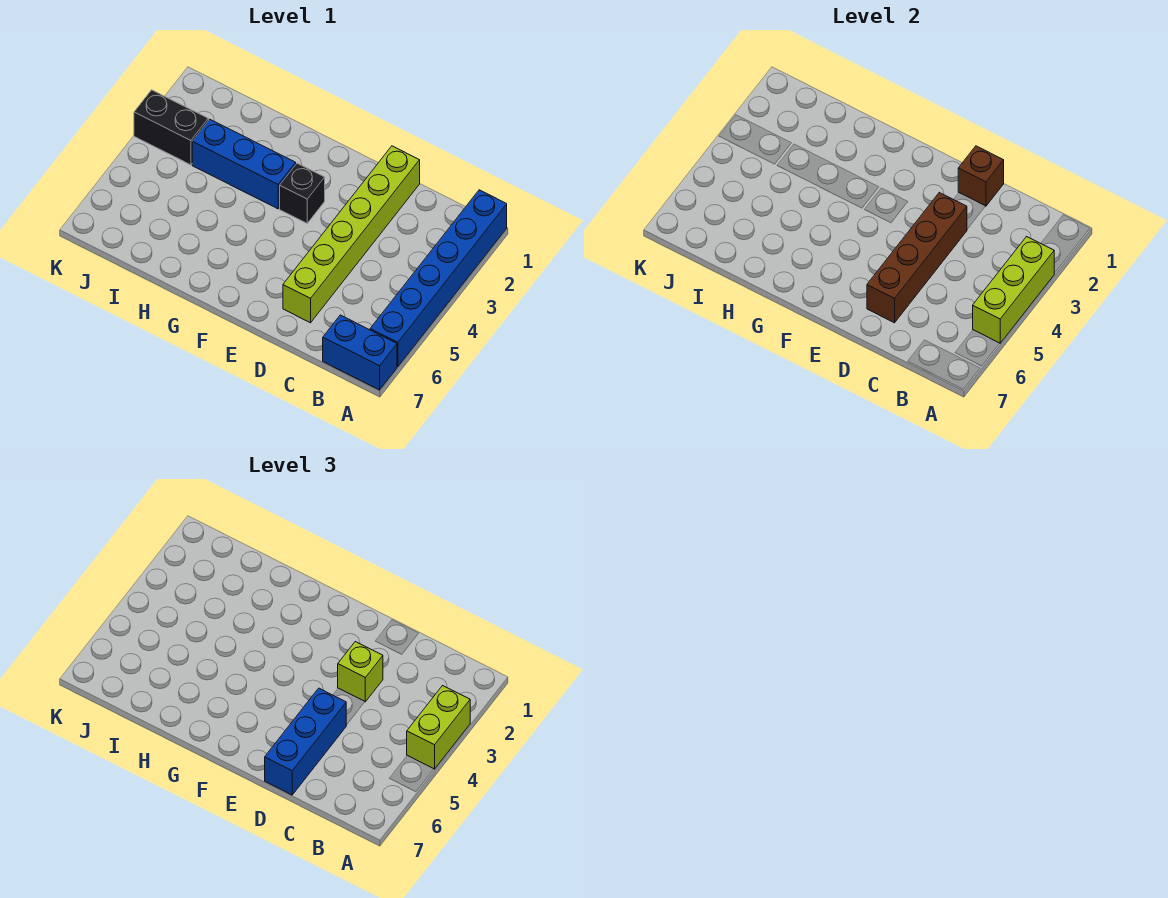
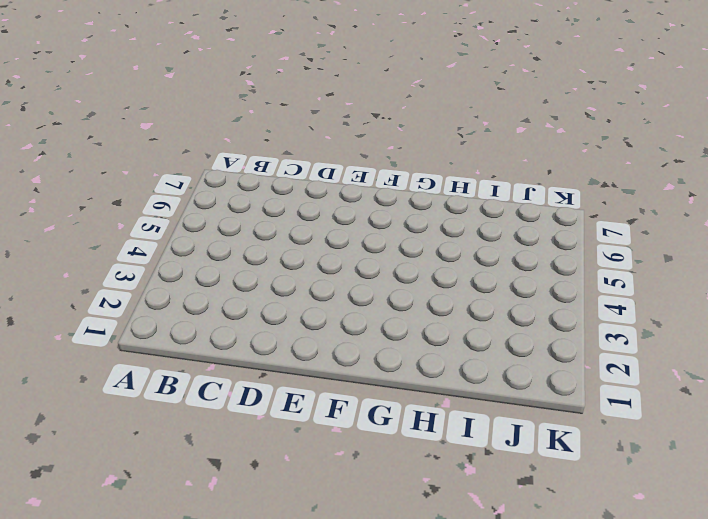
none -> blue 1x6 brick [370,190,507,367]
none -> blue 1x2 brick [323,315,397,390]
none -> lime 1x6 brick [283,146,420,323]

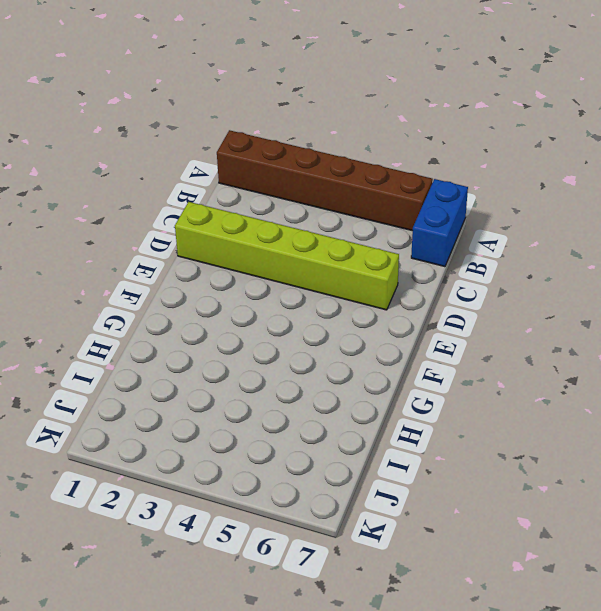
brown 1x6 brick [217,130,433,231] -> blue 1x6 brick [370,190,507,367]
none -> black 1x1 brick [280,163,325,223]
none -> blue 1x3 brick [192,119,296,209]
none -> black 1x2 brick [134,90,208,165]

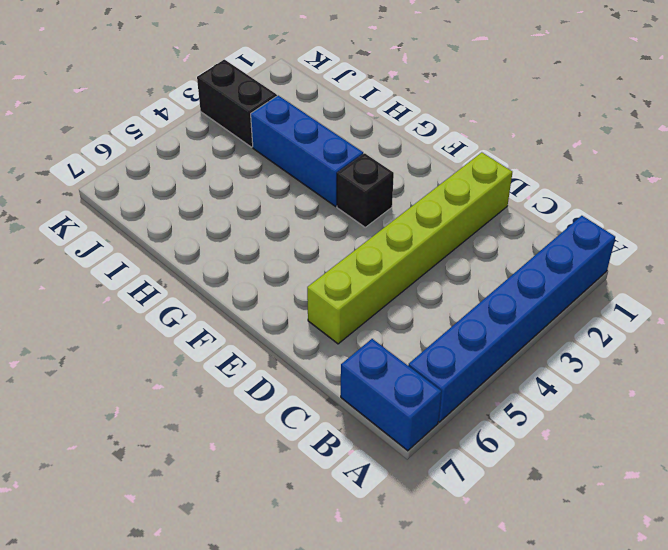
none -> lime 1x3 brick [973,237,1054,343]
none -> brown 1x1 brick [958,146,1004,206]
none -> brown 1x4 brick [867,193,967,323]

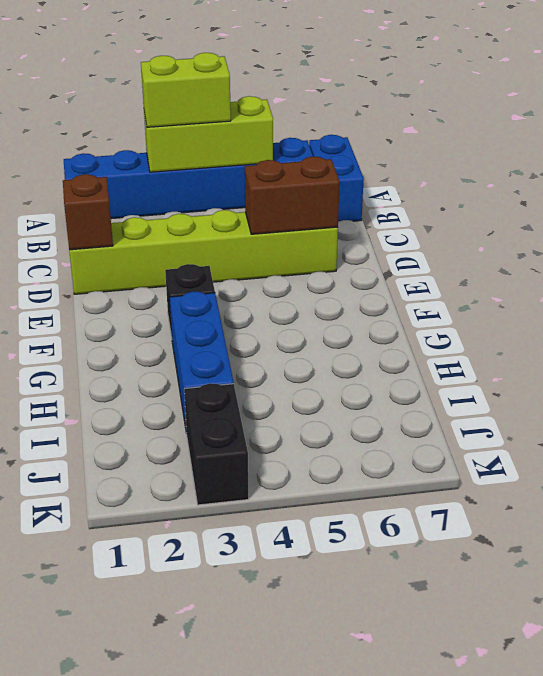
brown 1x2 brick [245,157,340,234] -> brown 1x4 brick [867,193,967,323]
none -> lime 1x1 brick [338,642,383,702]
none -> blue 1x3 brick [265,688,346,795]

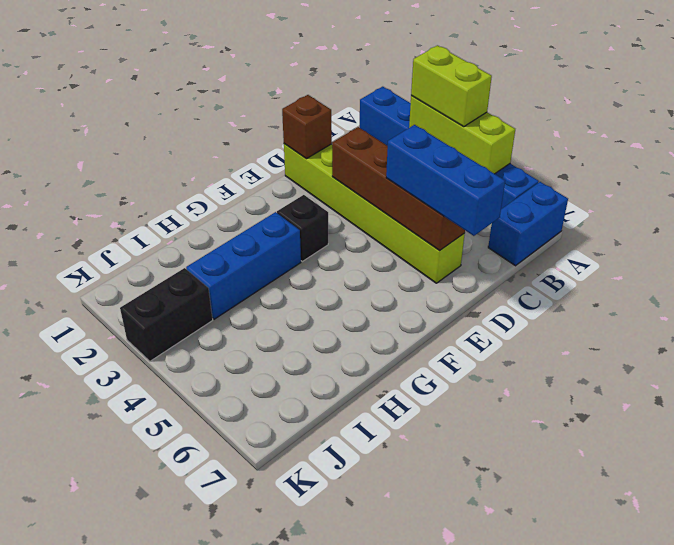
none -> lime 1x1 brick [338,642,383,702]

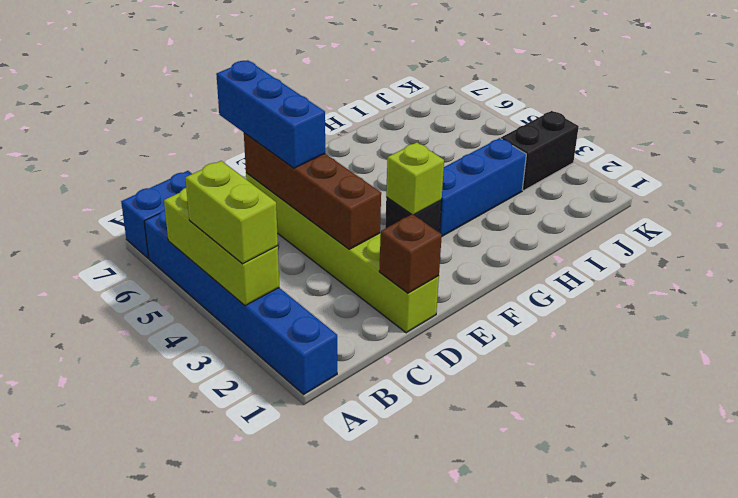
lime 1x1 brick [386,142,444,215] -> lime 1x1 brick moved to [338,642,383,702]

